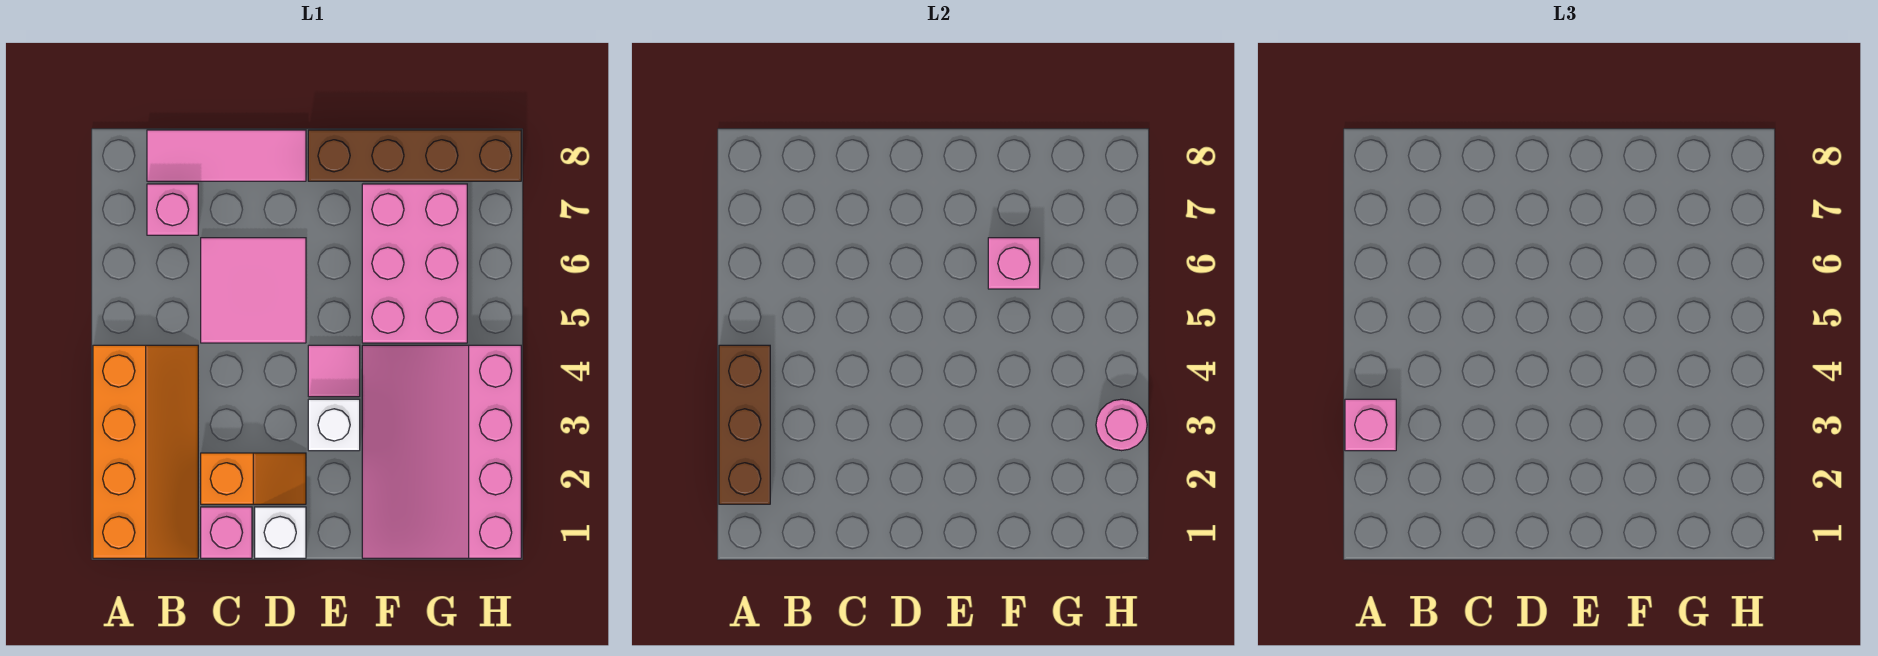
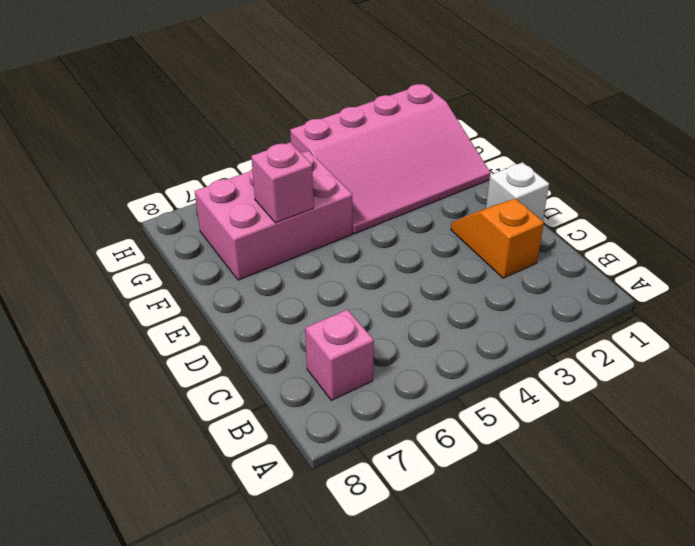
none -> orange 2x4 slope [93,345,198,558]
none -> pink 1x3 tile [147,130,306,181]
none -> pink 1x1 brick [201,507,252,558]

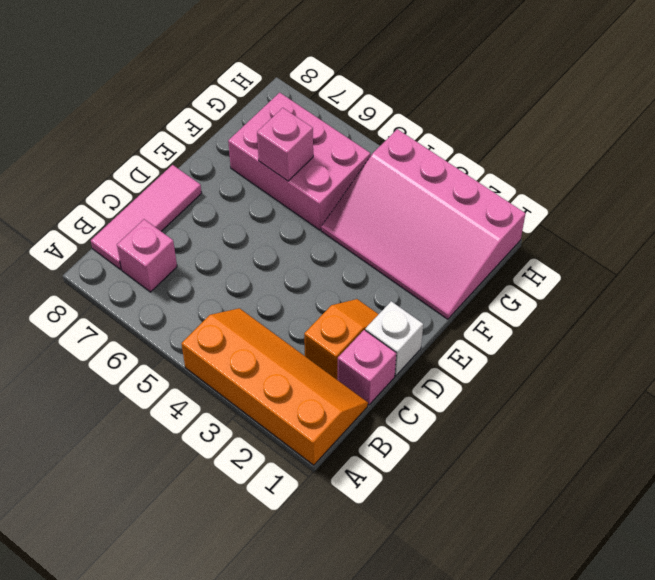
none -> pink 2x2 tile [201,238,306,343]
none -> white 1x1 brick [308,399,360,451]
none -> pink 1x1 tile [308,345,360,397]

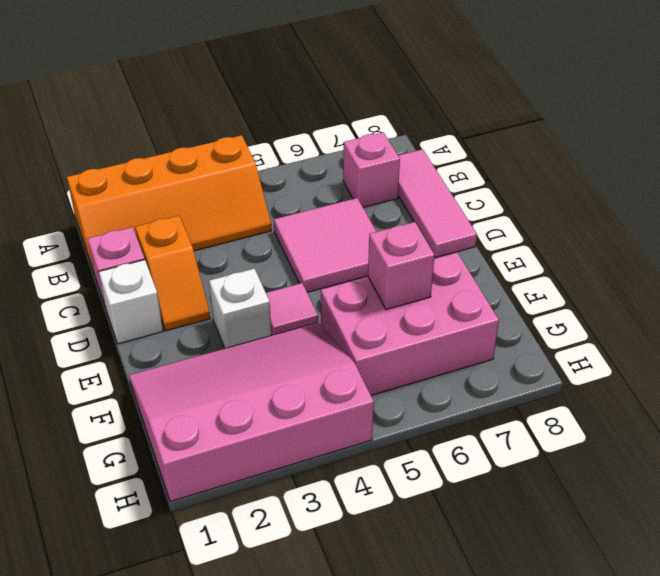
none -> brown 1x4 brick [308,130,521,181]
none -> brown 1x3 brick [719,345,770,504]
none -> pink 1x1 round brick [1096,399,1147,451]

